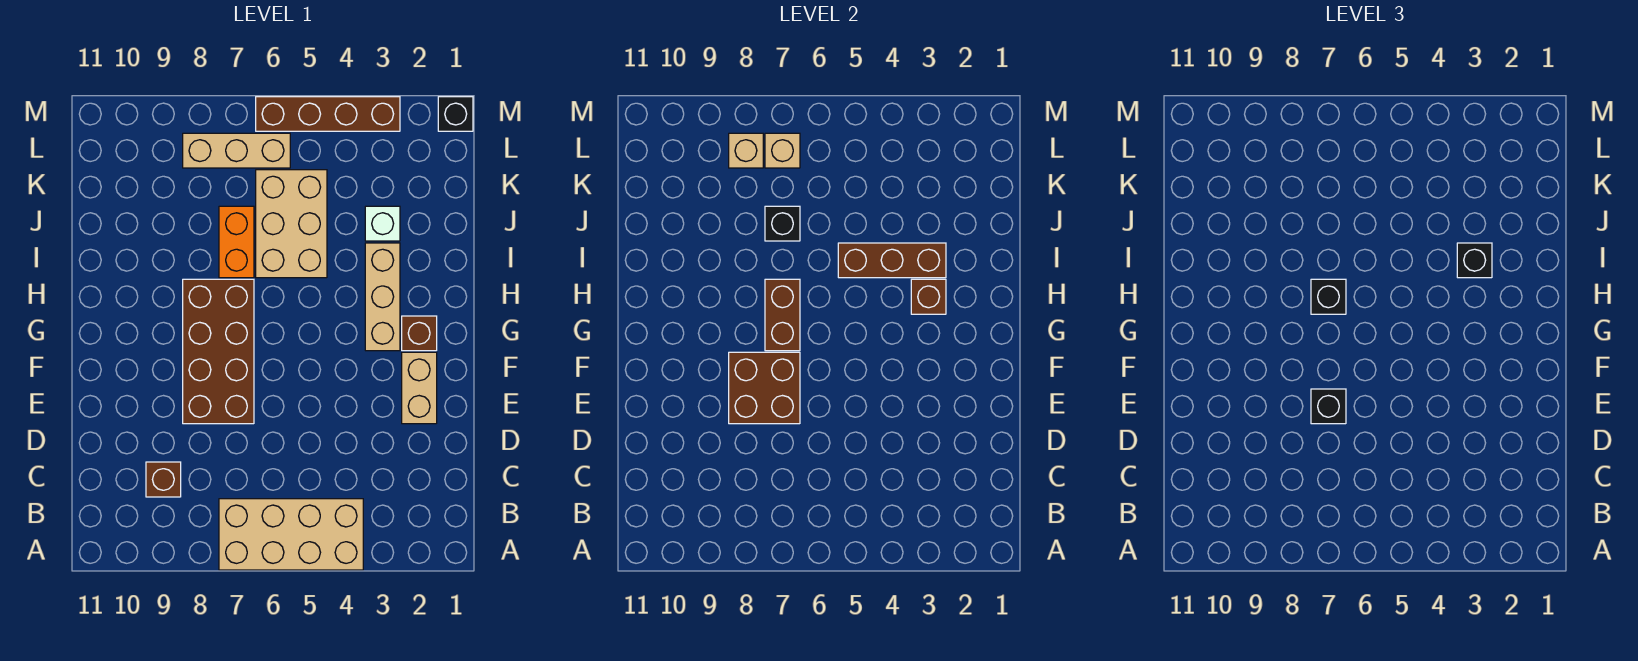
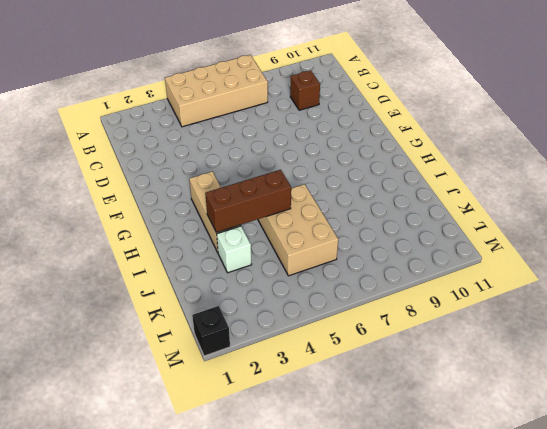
none -> tan 1x2 brick [402,352,437,424]
none -> brown 2x4 brick [183,279,254,424]
none -> brown 1x1 brick [402,316,437,351]

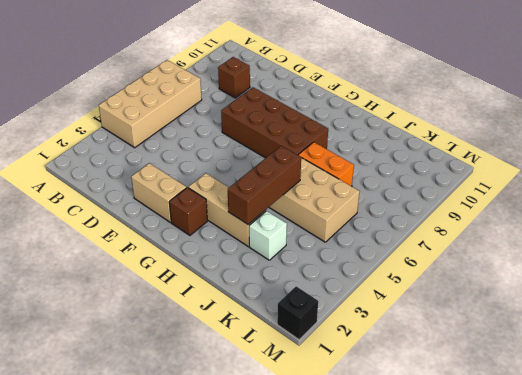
none -> tan 1x3 brick [183,133,290,168]
none -> brown 1x4 brick [256,97,400,131]
none -> brown 2x2 brick [729,352,800,424]

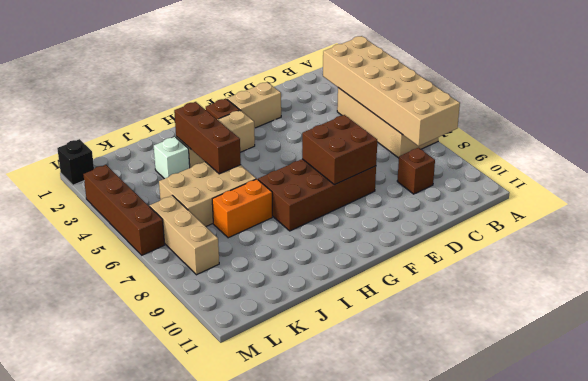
tan 2x6 brick [323,36,460,146] -> none
none -> brown 1x2 brick [765,279,800,351]
none -> brown 1x1 brick [911,279,946,314]
none -> black 1x1 brick [765,206,800,241]

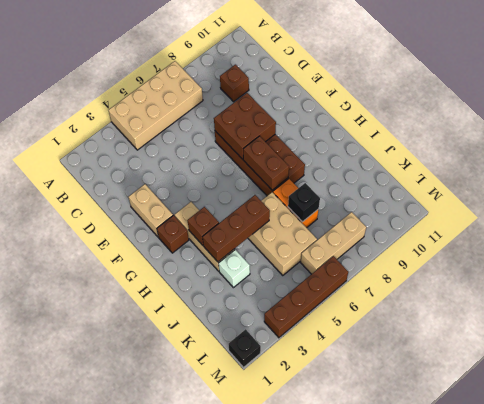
none -> tan 1x1 brick [765,133,800,168]
none -> tan 1x1 brick [729,133,763,168]
none -> black 1x1 brick [1311,389,1346,424]

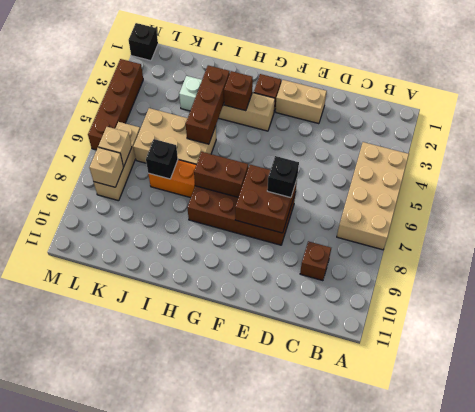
none -> black 1x1 brick [1311,279,1346,314]
none -> black 1x1 brick [1457,243,1492,278]

